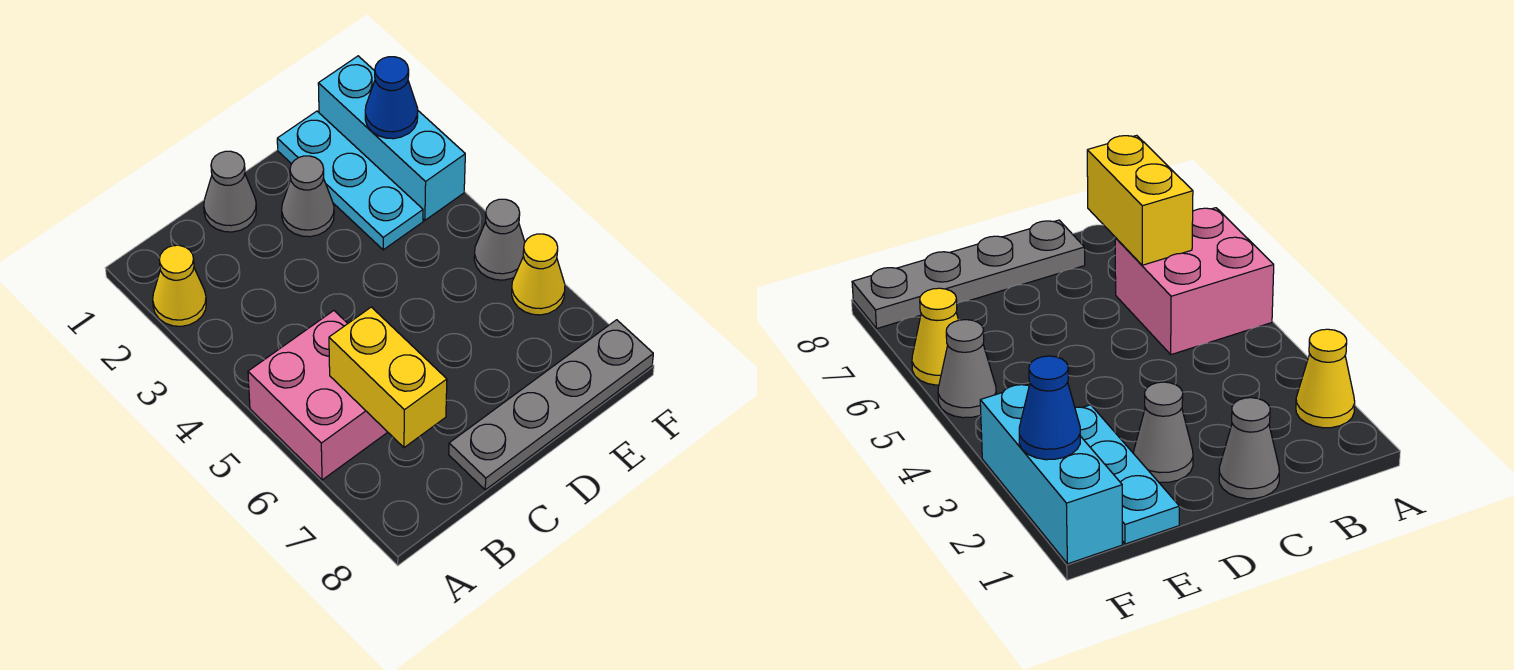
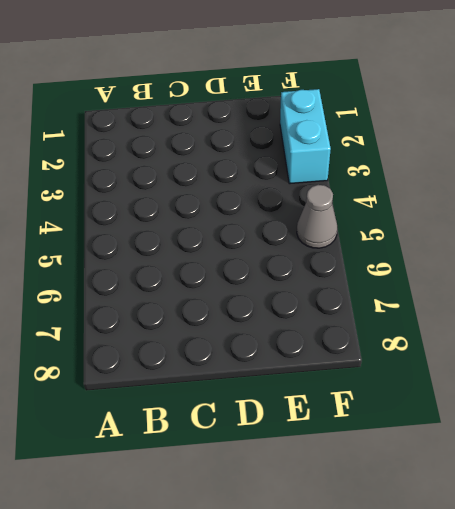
cyan 1x2 brick [280,89,331,184] -> cyan 1x3 brick [318,56,465,220]
none -> yellow 1x1 cone [153,245,206,326]
none -> pink 2x2 brick [248,311,388,480]

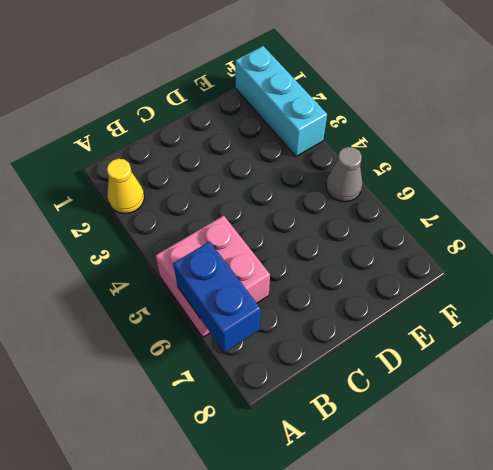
blue 1x2 brick [173,242,261,352] -> none
none -> grey 1x1 cone [204,151,256,232]
none -> grey 1x4 plate [449,320,653,490]

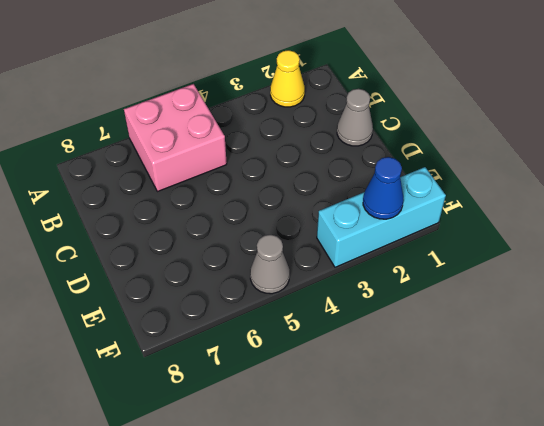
none -> grey 1x4 plate [449,320,653,490]
none -> grey 1x1 cone [282,156,334,237]

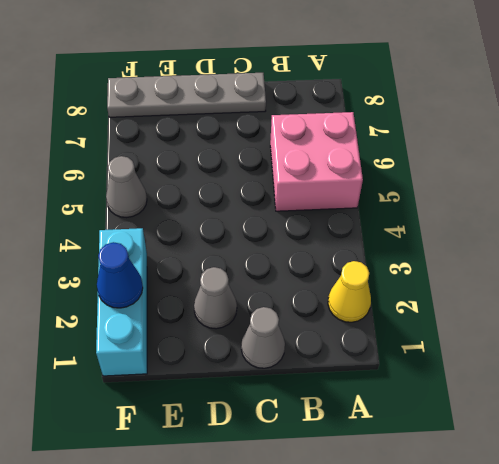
none -> cyan 1x3 plate [277,111,423,250]
none -> yellow 1x1 cone [512,234,565,315]

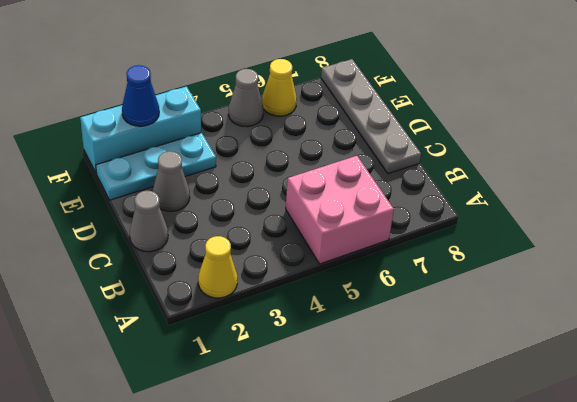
none -> yellow 1x2 brick [329,307,447,448]

